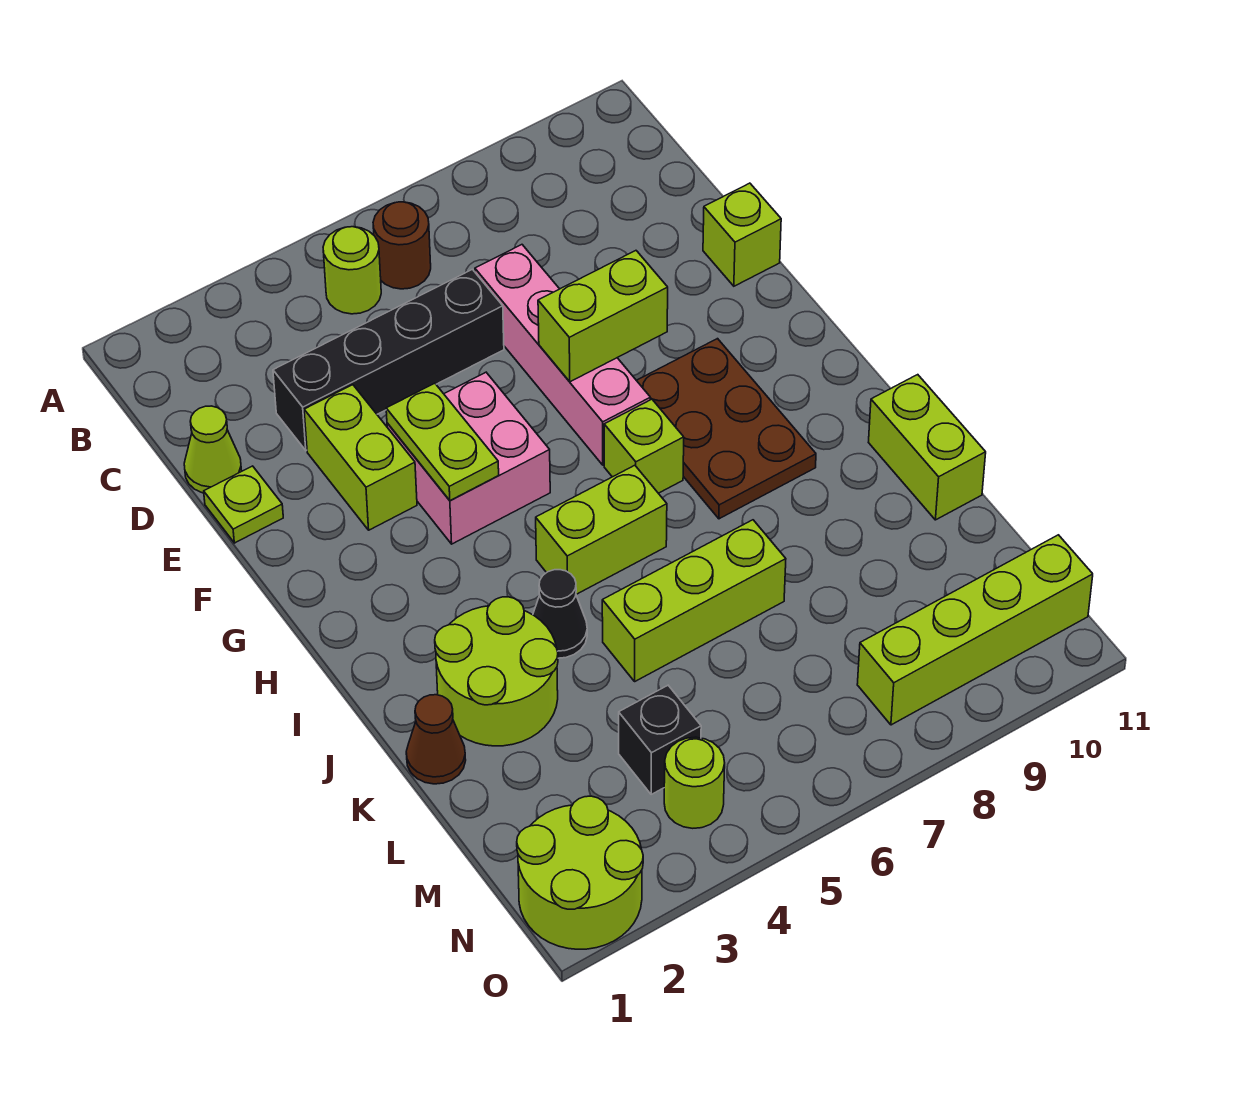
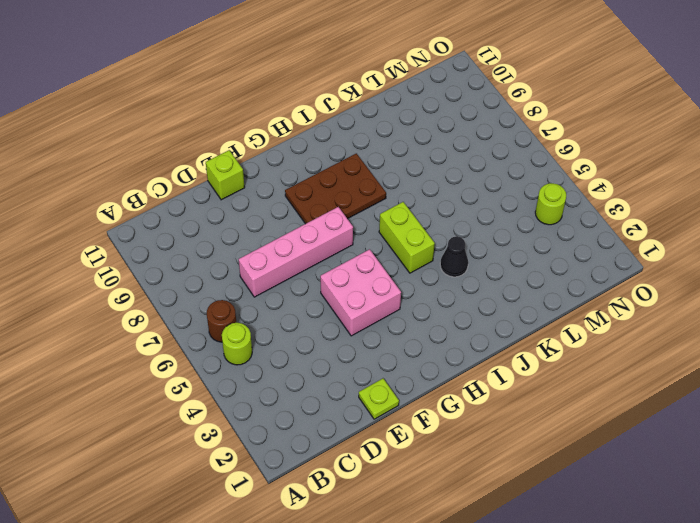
none -> lime 1x1 cone [184,406,242,493]
none -> black 1x4 brick [273,269,504,450]
none -> lime 1x2 brick [304,385,417,530]

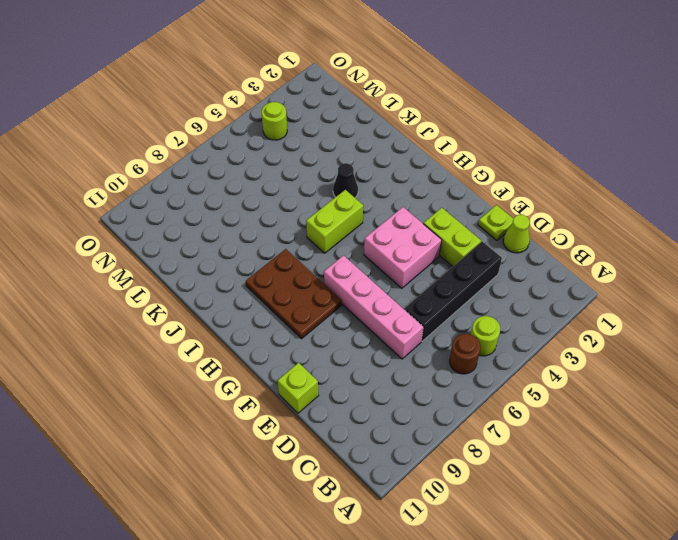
none -> lime 1x1 brick [604,399,684,493]
none -> lime 2x2 round brick [435,597,558,746]
none -> lime 1x2 brick [868,375,986,520]

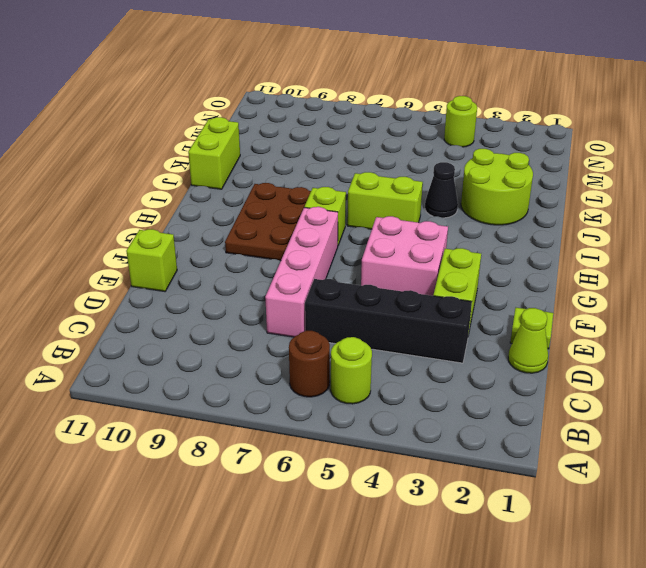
none -> brown 1x1 cone [406,695,466,784]
none -> lime 1x3 brick [602,520,786,681]
none -> black 1x1 brick [619,685,701,795]

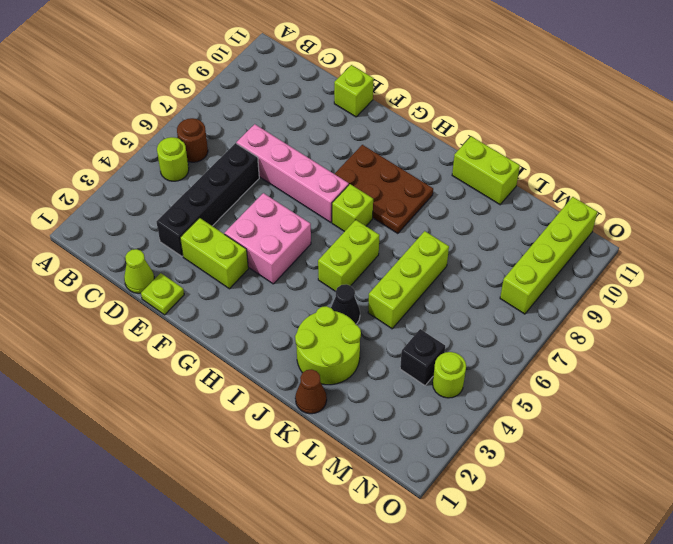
none -> lime 2x2 round brick [517,796,643,949]
none -> lime 1x2 plate [386,383,499,500]
none -> lime 1x2 brick [538,251,668,382]

